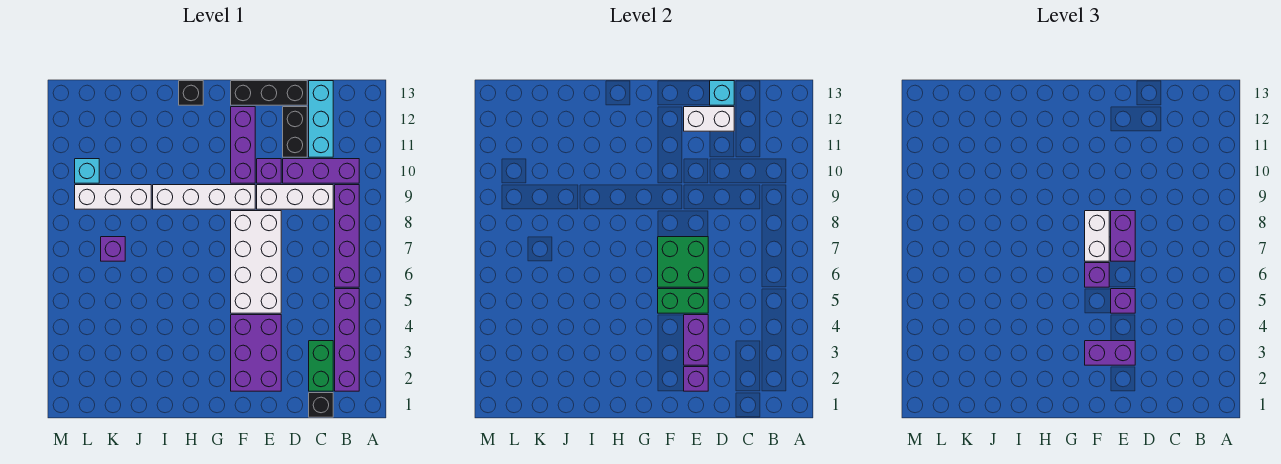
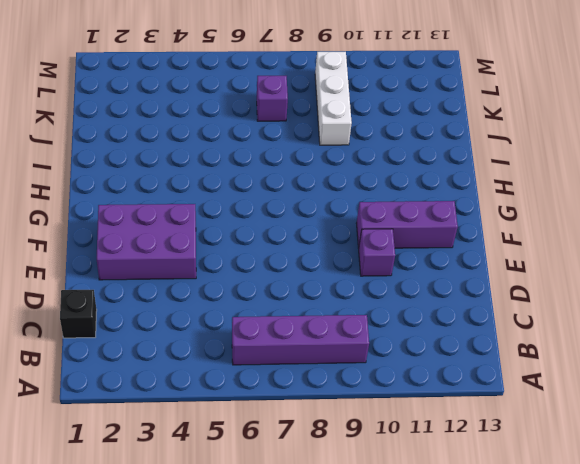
none -> purple 1x4 brick [335,289,359,391]
none -> purple 1x3 brick [283,159,359,183]
none -> green 1x2 brick [309,341,333,391]

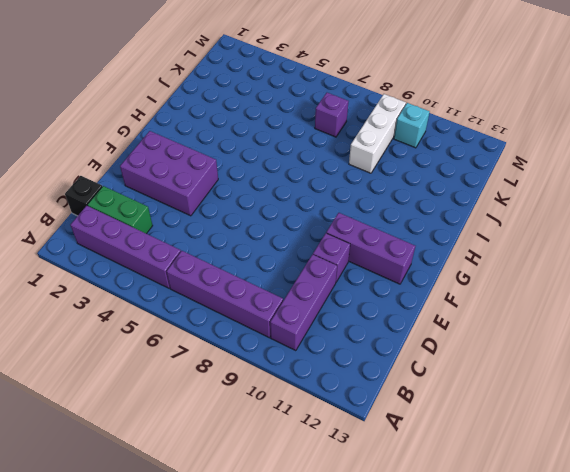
none -> white 1x3 brick [257,185,333,209]
none -> cyan 1x3 brick [309,81,333,157]
none -> black 1x2 brick [283,107,307,157]

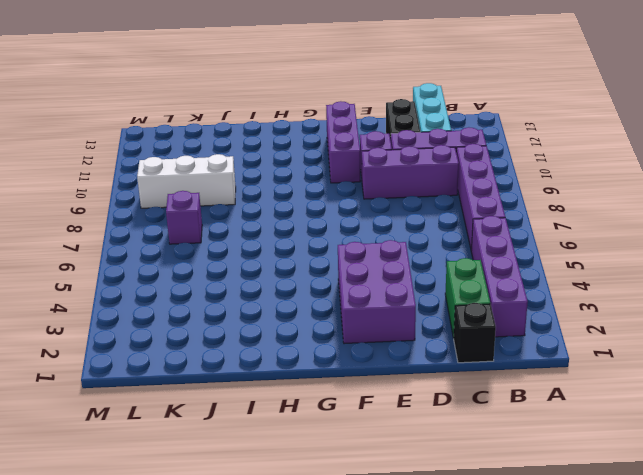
purple 1x3 brick [362,145,459,199] -> white 1x3 brick [257,185,333,209]
none -> black 1x3 brick [231,81,307,105]
none -> white 2x4 brick [231,211,281,313]
none -> white 1x4 brick [153,185,255,209]

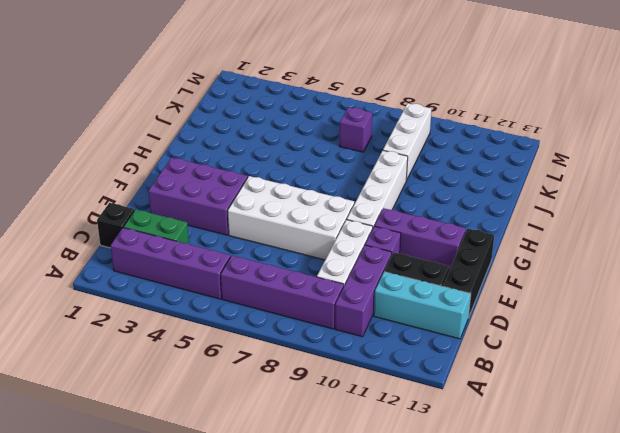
none -> black 1x1 brick [179,81,203,105]
none -> cyan 1x1 brick [75,159,99,183]
none -> white 1x2 brick [684,107,734,131]

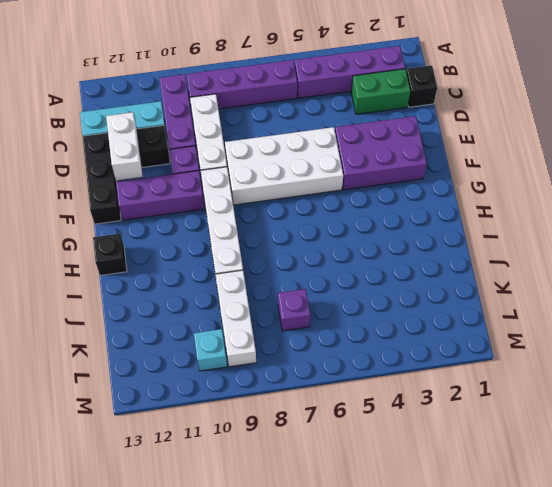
none -> cyan 1x1 brick [710,81,734,105]
none -> purple 1x1 brick [684,367,708,391]
none -> purple 1x2 brick [684,315,708,365]

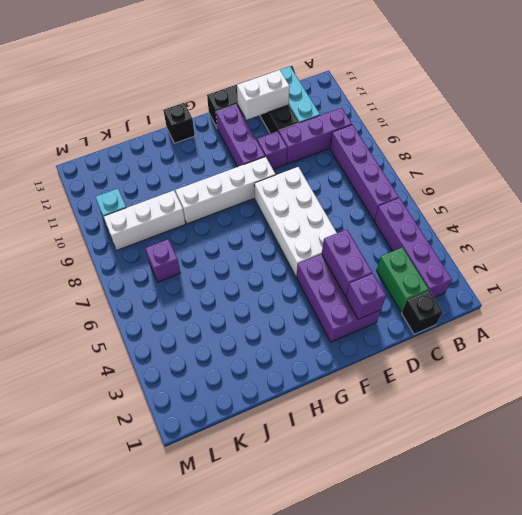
none -> white 1x3 brick [257,185,333,209]
none -> cyan 1x1 brick [710,81,734,105]
none -> green 1x2 brick [658,289,708,313]

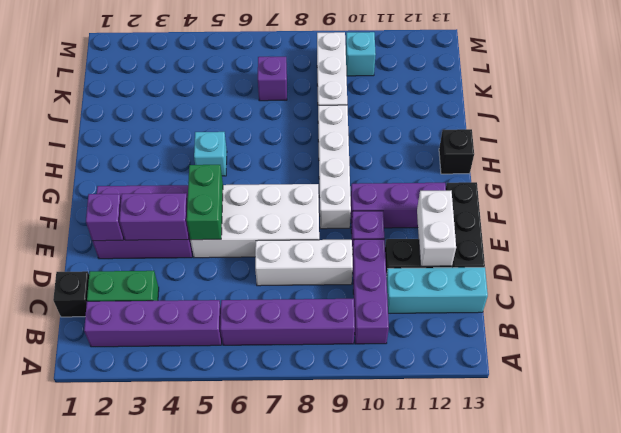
white 1x3 brick [255,240,353,286] -> white 1x3 brick turned to [257,185,333,209]
cyan 1x1 brick [194,132,227,176] -> cyan 1x1 brick moved to [710,81,734,105]
none -> green 2x2 brick [658,237,708,287]
none -> purple 1x2 brick [1085,341,1135,365]
none -> purple 1x1 brick [1111,289,1135,313]

